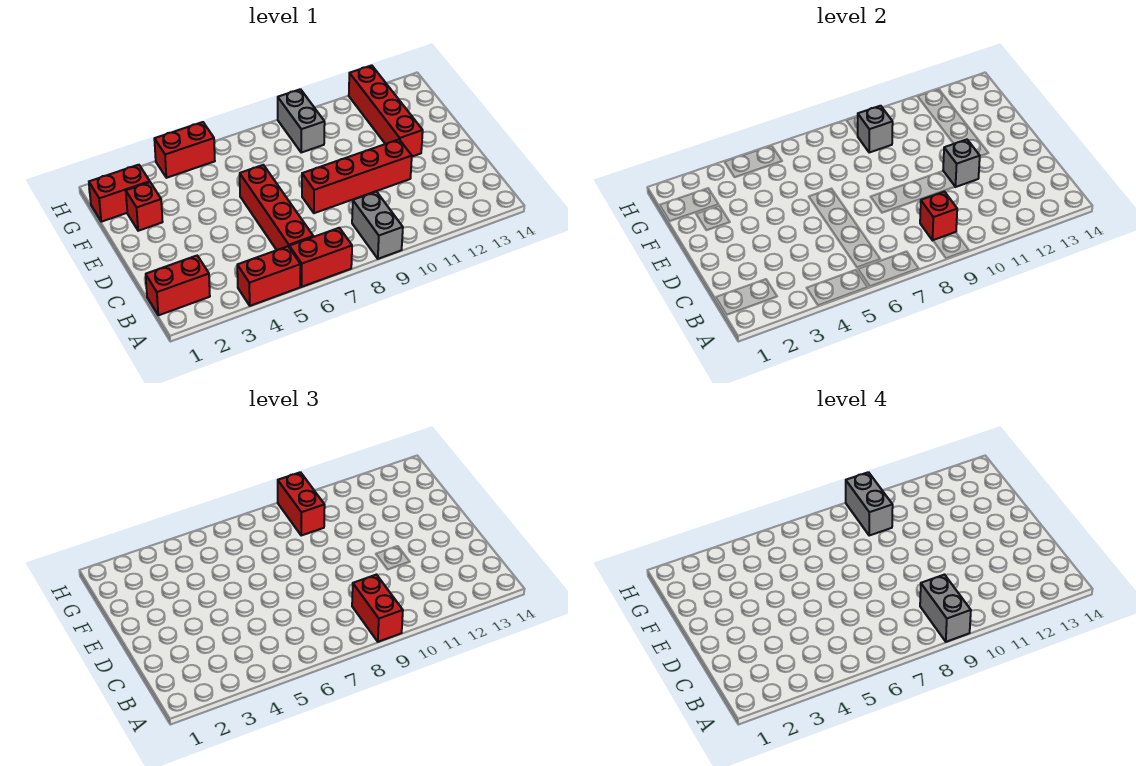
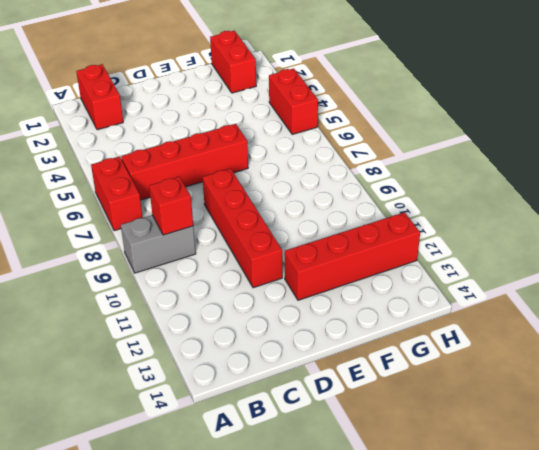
none -> red 1x2 brick [237,246,301,306]
none -> red 1x1 brick [126,182,163,231]
none -> grey 1x2 brick [278,89,325,152]

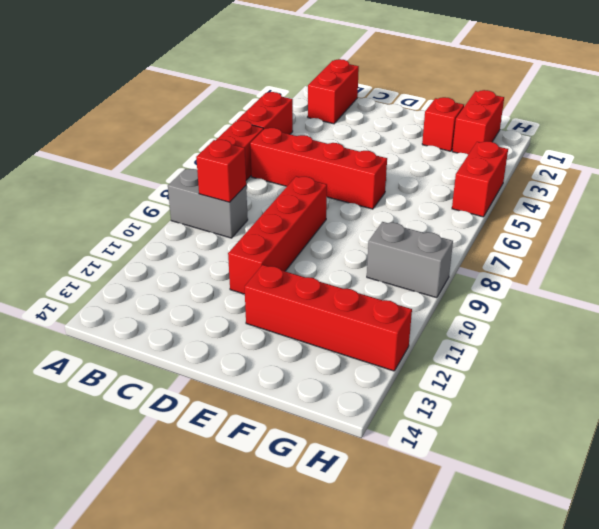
none -> grey 1x1 brick [943,140,980,187]
none -> grey 1x1 brick [858,106,893,152]
none -> red 1x2 brick [352,575,403,642]

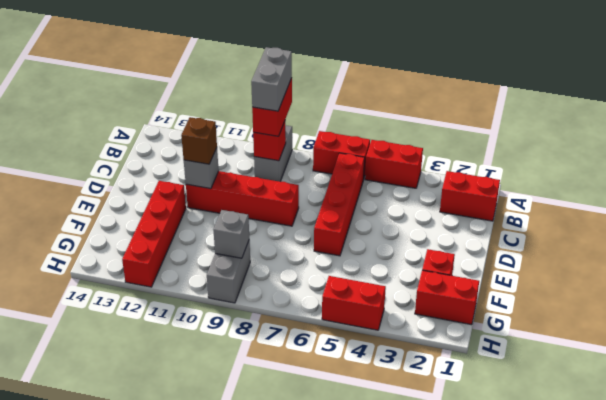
brown 1x1 brick [181,117,217,164] -> none
none -> red 1x2 brick [278,472,325,535]
none -> grey 1x2 brick [846,472,893,535]

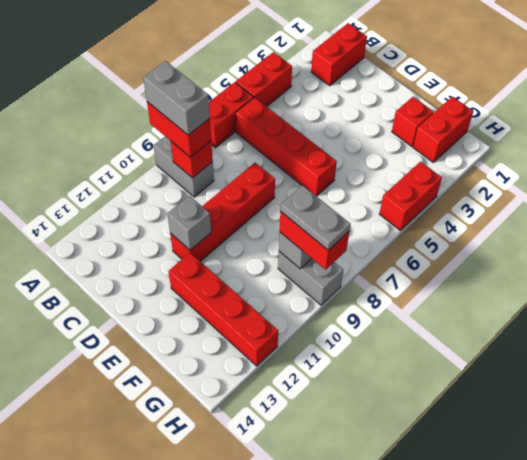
grey 1x2 plate [280,185,351,250] -> grey 1x2 brick [846,472,893,535]

